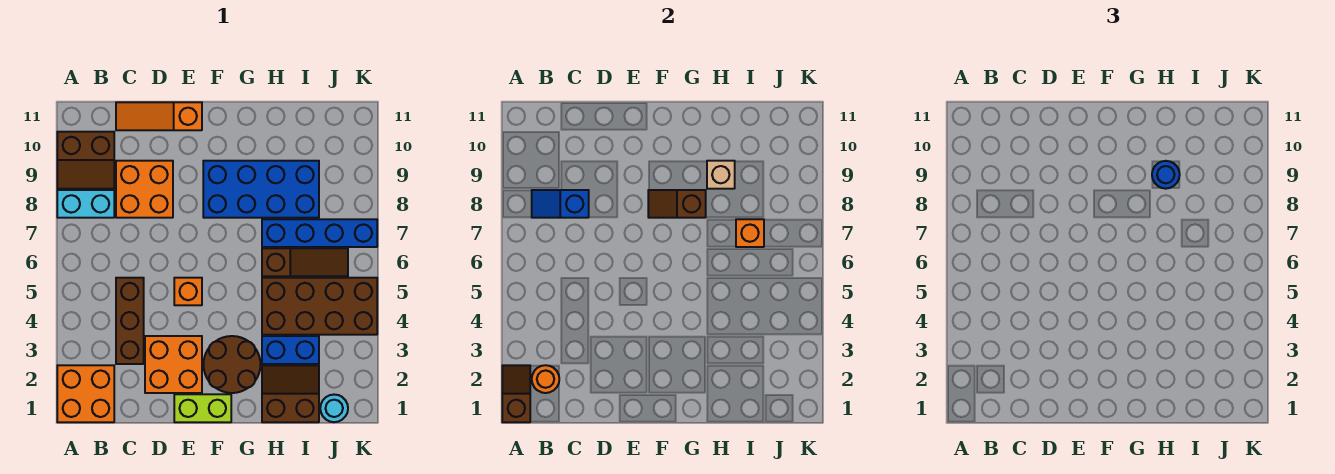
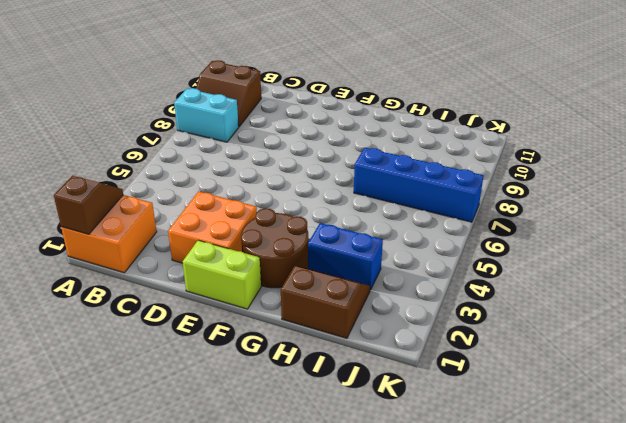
none -> brown 1x3 brick [116,278,144,364]
none -> orange 2x2 brick [116,161,173,218]
none -> orange 1x3 slope [116,102,202,130]

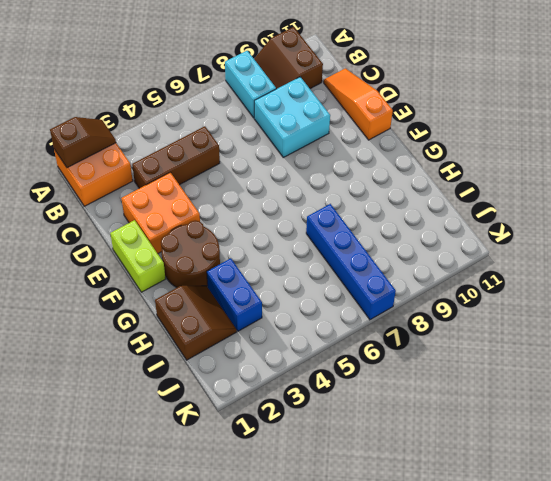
cyan 2x2 brick [254,77,330,157] -> orange 2x2 brick [116,161,173,218]
none -> orange 1x1 brick [174,278,202,305]
none -> blue 2x4 brick [203,161,319,218]
none -> brown 2x4 brick [262,278,377,335]

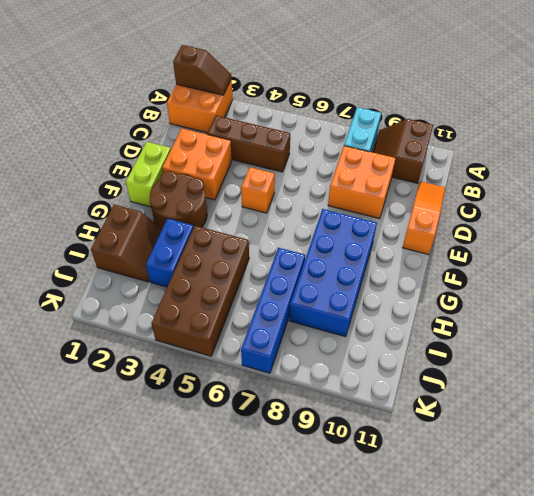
none -> brown 1x3 slope [262,248,348,276]
none -> cyan 1x1 round brick [320,395,348,422]
none -> orange 1x1 round brick [532,365,559,393]

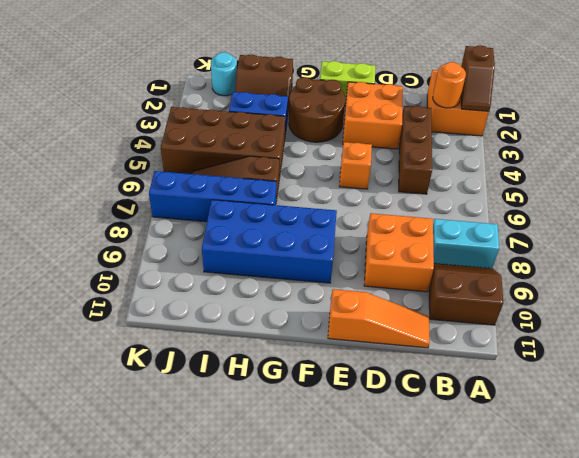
none -> blue 1x2 slope [532,190,589,218]
none -> brown 1x2 slope [648,190,706,218]
none -> tan 1x1 brick [707,161,735,189]

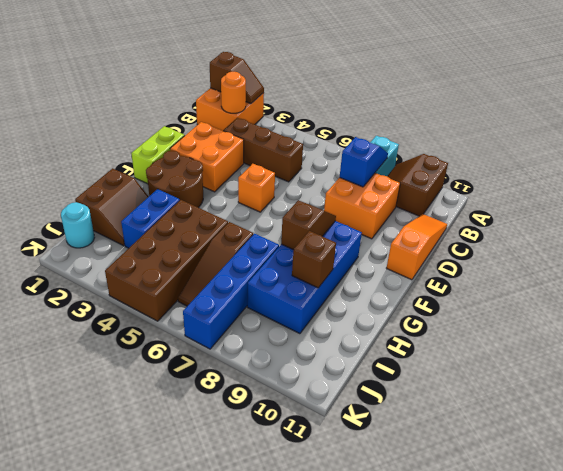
brown 1x1 brick [292,231,336,288] -> tan 1x1 brick [707,161,735,189]
none -> orange 1x1 brick [736,219,764,247]
none -> blue 1x1 round brick [1152,161,1180,189]

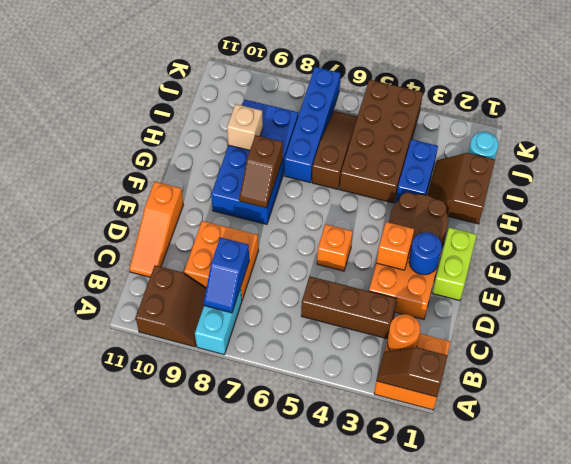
blue 1x1 round brick [409,232,442,275] -> blue 1x1 round brick moved to [1152,161,1180,189]
orange 1x1 brick [377,222,414,270] -> orange 1x1 brick moved to [736,219,764,247]

